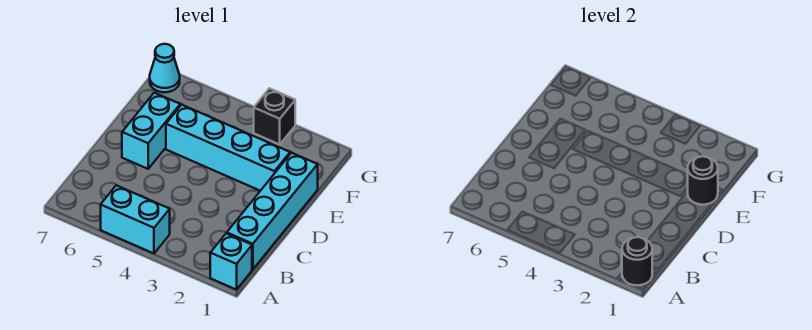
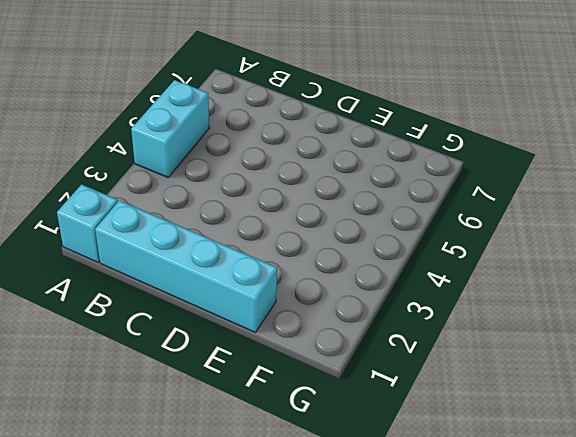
none -> cyan 1x2 brick [122,93,180,169]
none -> cyan 1x4 brick [166,105,290,191]

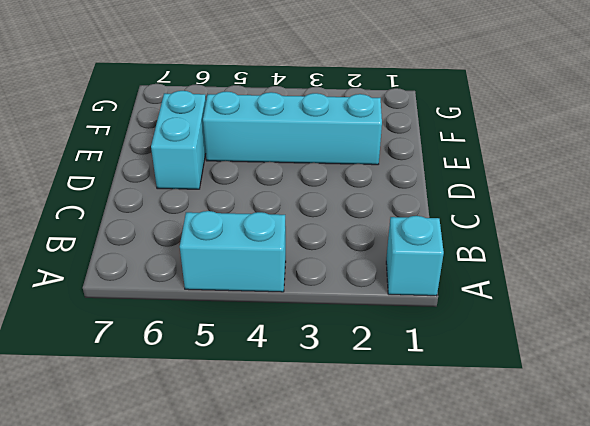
none -> cyan 1x4 brick [227,153,318,269]
none -> black 1x1 brick [254,88,295,144]

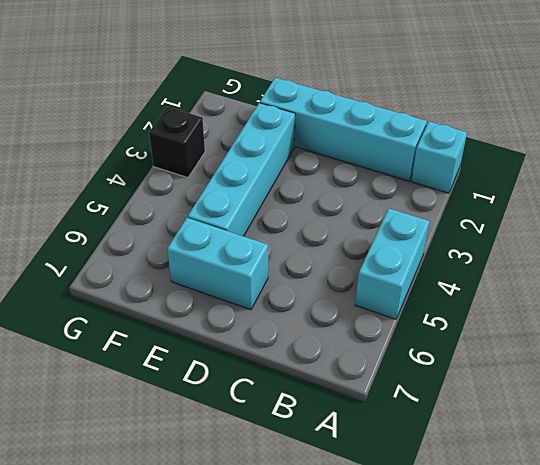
none -> cyan 1x1 cone [150,44,180,92]
none -> black 1x1 round brick [622,237,652,285]

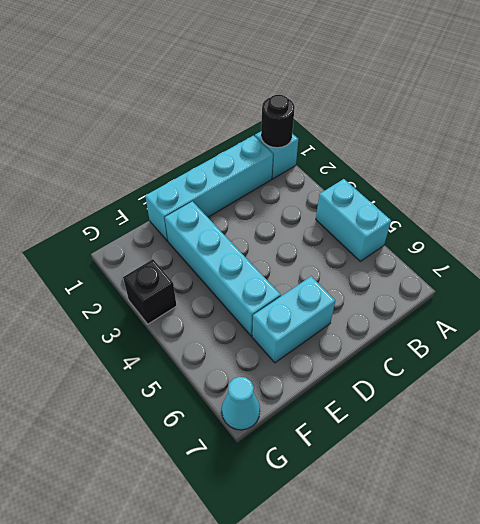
none -> black 1x1 round brick [688,156,718,205]

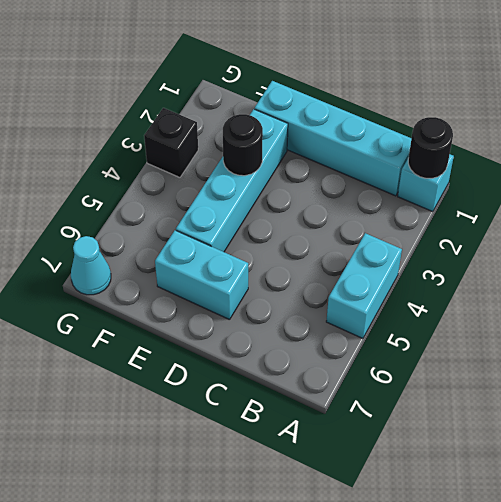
black 1x1 round brick [223,114,263,176] -> black 1x1 round brick moved to [688,156,718,205]

